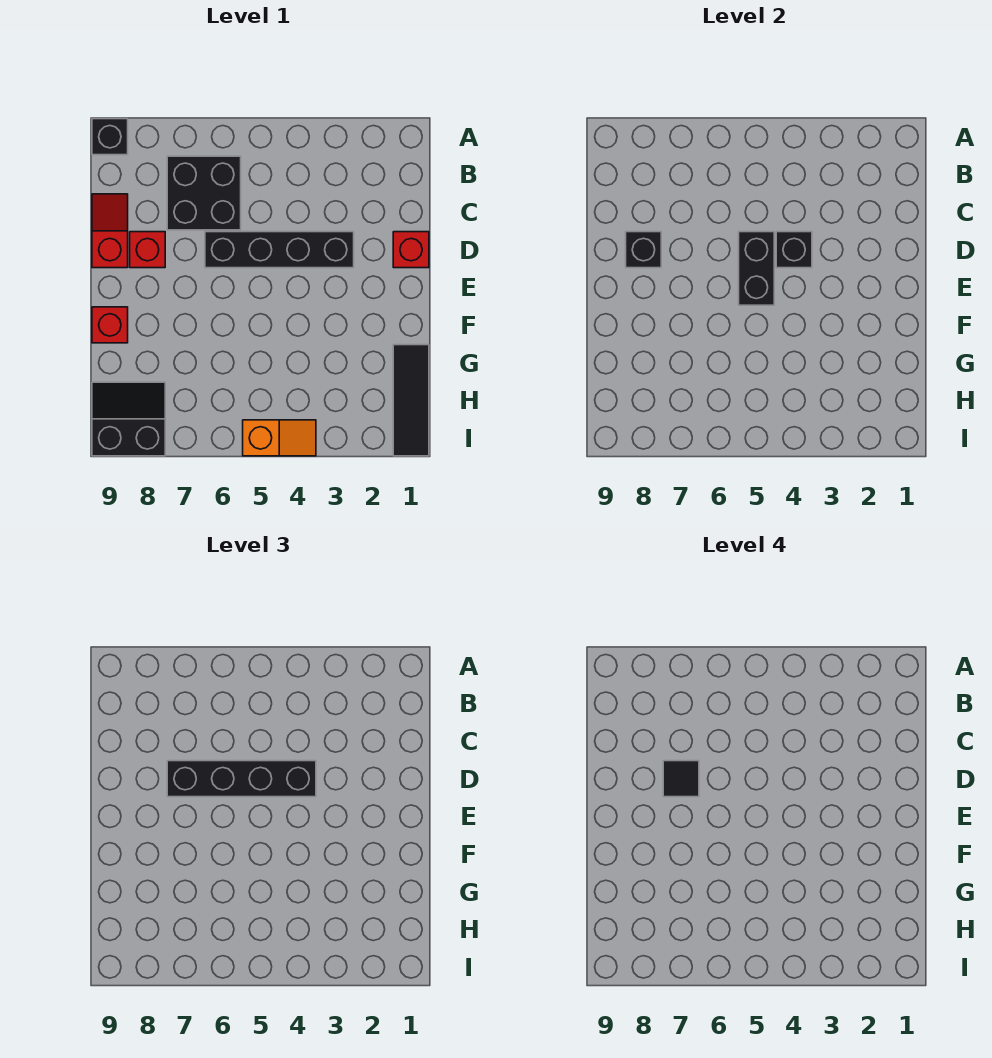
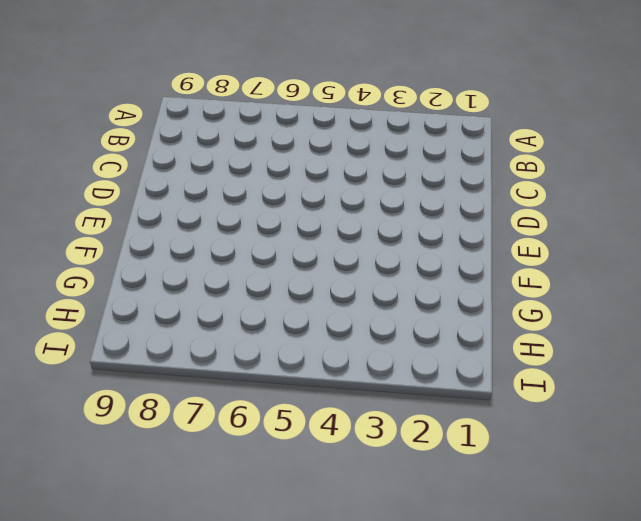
none -> black 1x1 brick [92,119,128,155]
none -> black 2x2 brick [167,156,241,230]
none -> red 1x2 slope [92,194,128,268]

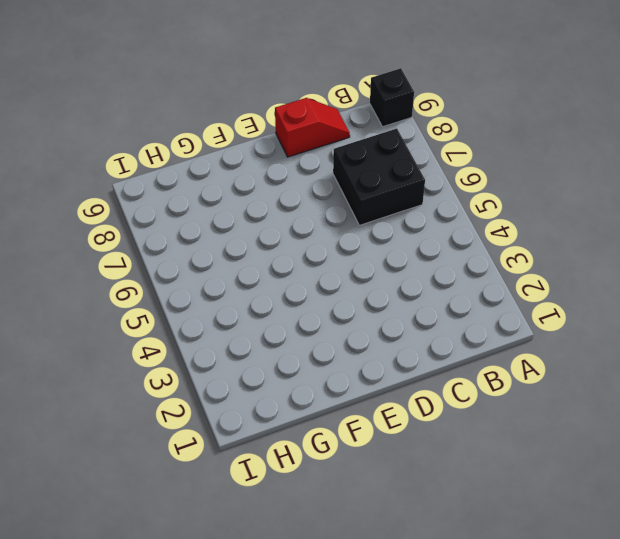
none -> red 1x1 brick [393,232,429,268]
none -> black 1x4 brick [205,232,354,268]
none -> red 1x1 brick [130,232,165,268]

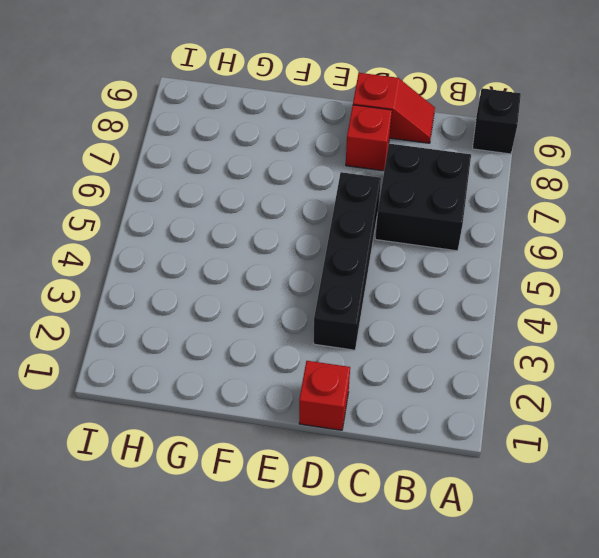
none -> red 1x1 brick [92,307,128,343]
none -> black 1x3 tile [393,345,429,456]
none -> black 2x2 slope [92,382,165,456]

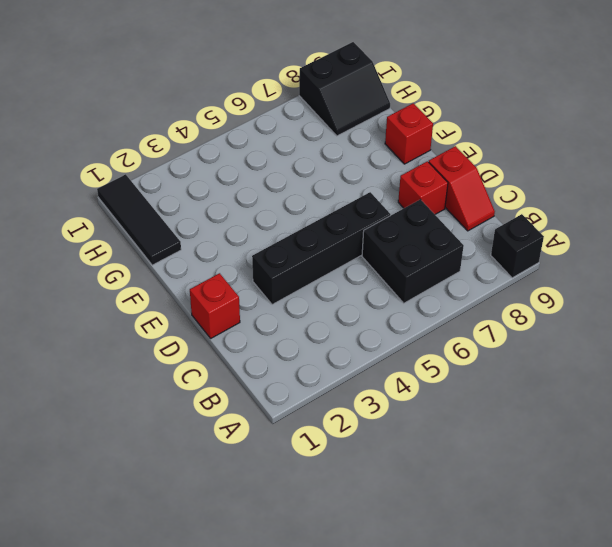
none -> orange 1x2 slope [243,420,316,456]
none -> black 1x1 brick [776,232,812,268]
none -> black 1x2 brick [739,232,774,305]

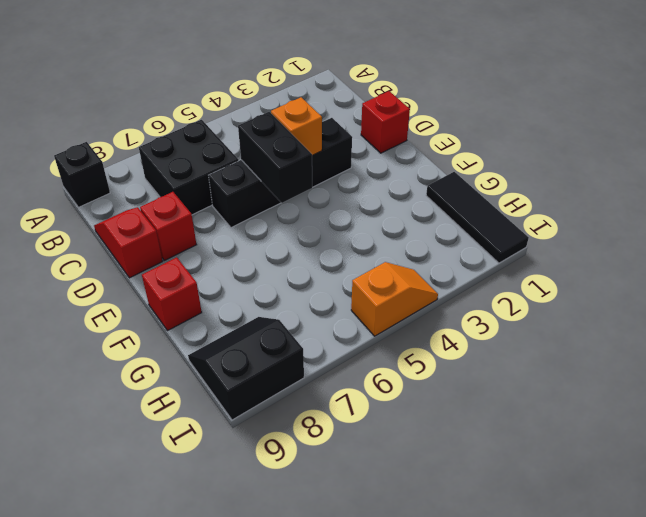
orange 1x1 brick [271,97,322,155] -> black 1x1 brick [776,232,812,268]
none -> black 1x1 brick [626,232,661,268]
none -> black 1x4 brick [167,761,316,797]
none -> black 1x1 tile [663,761,699,797]

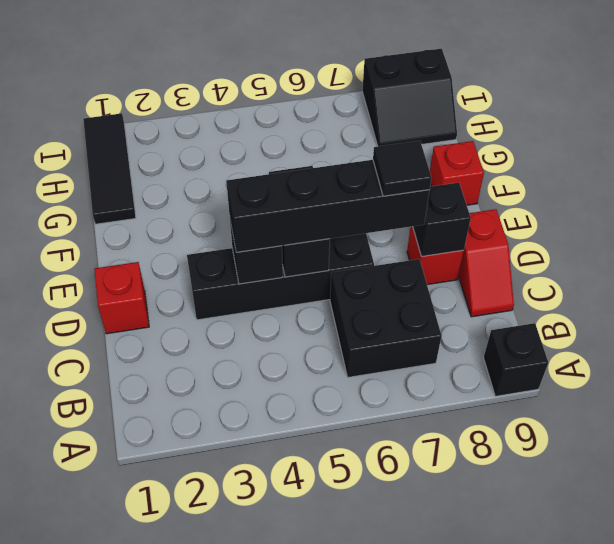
none -> orange 1x2 slope [243,420,316,456]

